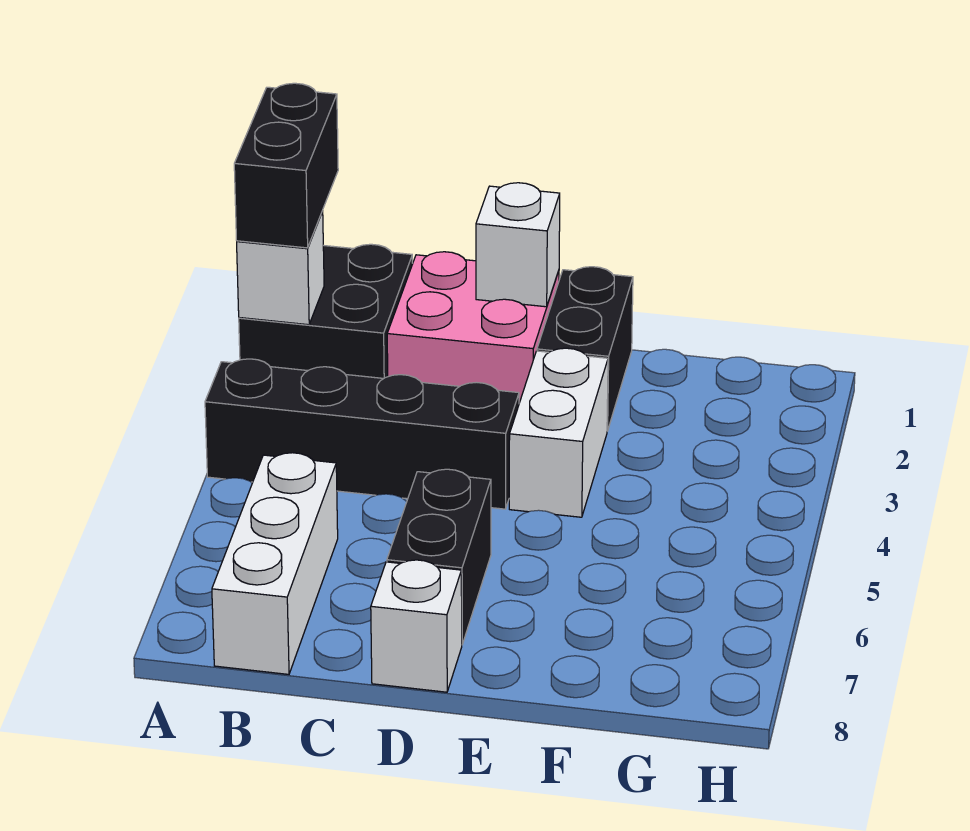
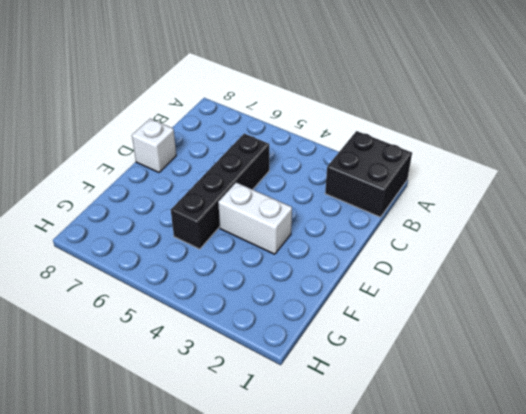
black 1x4 brick [171,134,269,249] -> black 1x4 brick moved to [205,359,519,509]
none -> white 1x3 brick [212,453,338,674]
none -> pink 2x2 brick [387,252,559,403]

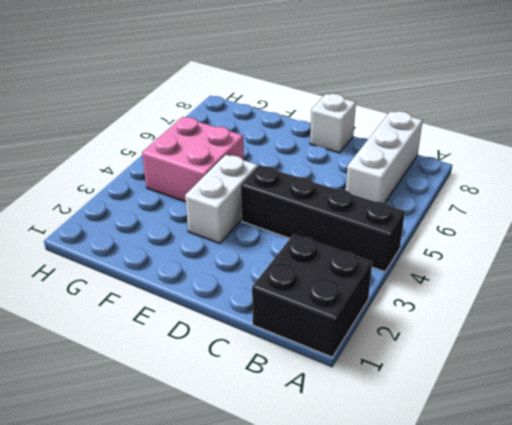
pink 2x2 brick [142,117,244,202] -> pink 2x2 brick moved to [387,252,559,403]
none -> black 1x2 brick [387,469,491,644]
none -> black 1x2 brick [537,267,633,431]

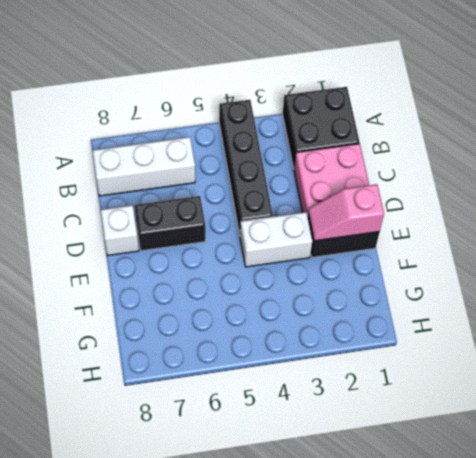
pink 1x2 slope [308,184,384,241] -> none
none -> white 1x1 brick [237,211,324,325]
none -> white 1x1 brick [476,183,560,307]

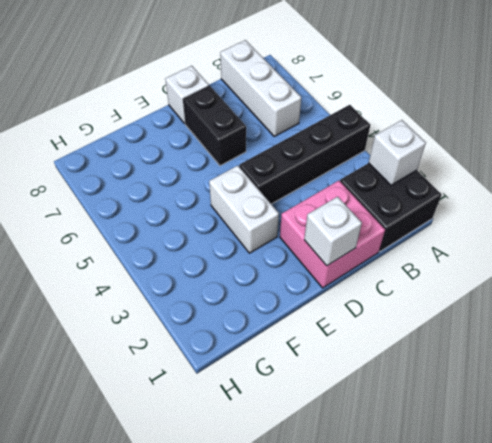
none -> black 1x2 brick [537,267,633,431]
none -> black 1x2 brick [234,83,338,248]

